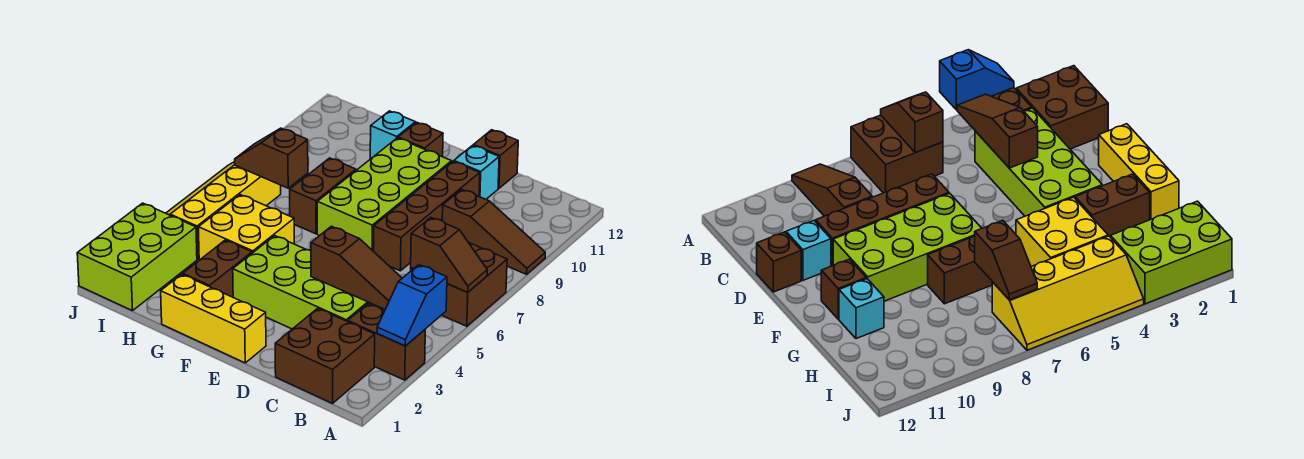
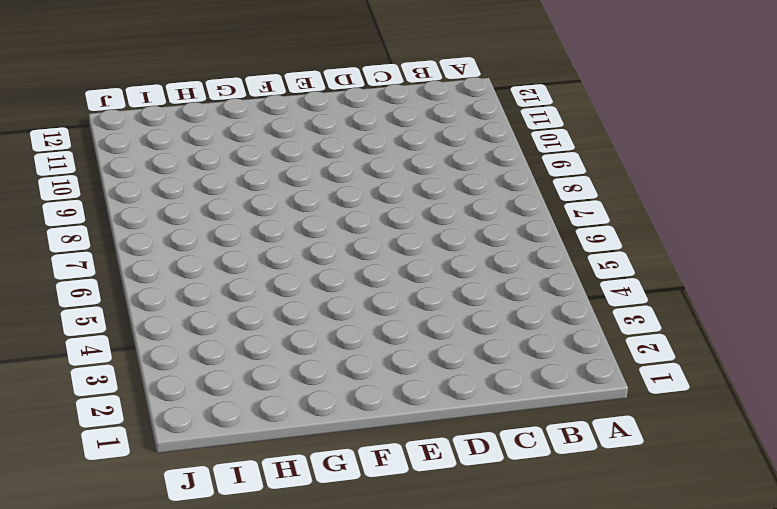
none -> brown 1x2 brick [348,304,425,380]
none -> brown 2x2 brick [411,243,507,326]
none -> brown 1x3 slope [442,189,545,274]

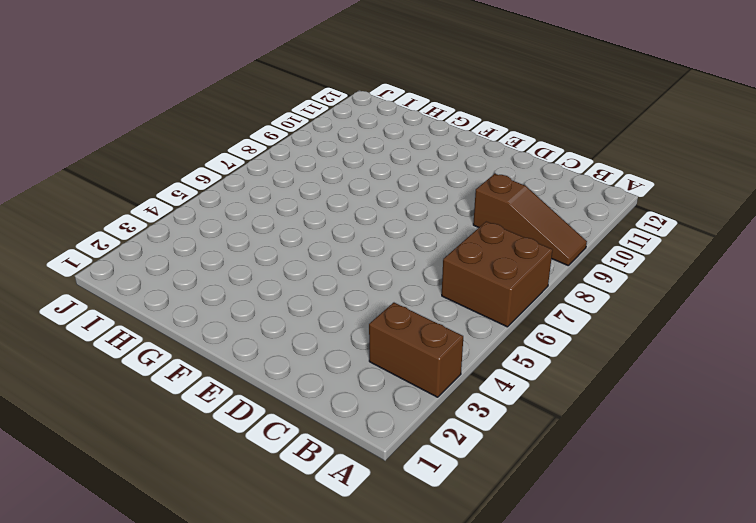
none -> brown 2x2 brick [275,308,375,403]
none -> lime 2x4 brick [233,236,385,329]
none -> brown 1x4 brick [374,161,480,271]

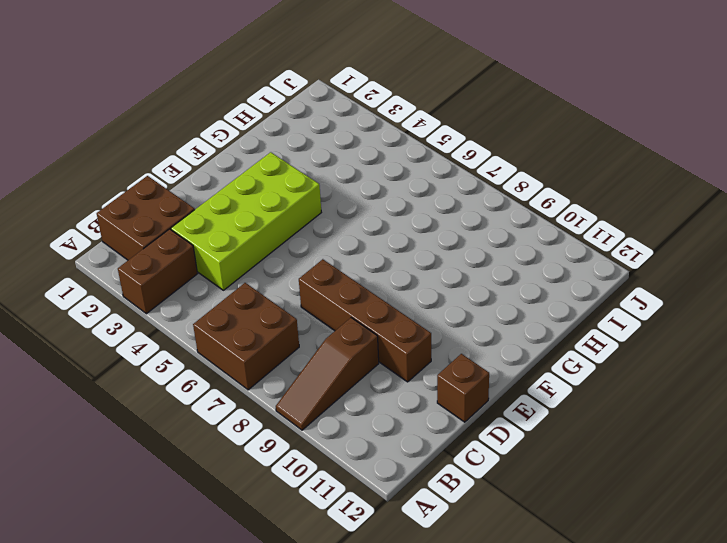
none -> cyan 1x1 brick [454,146,499,199]
none -> yellow 1x3 brick [161,274,266,363]
none -> lime 2x4 brick [317,138,452,252]

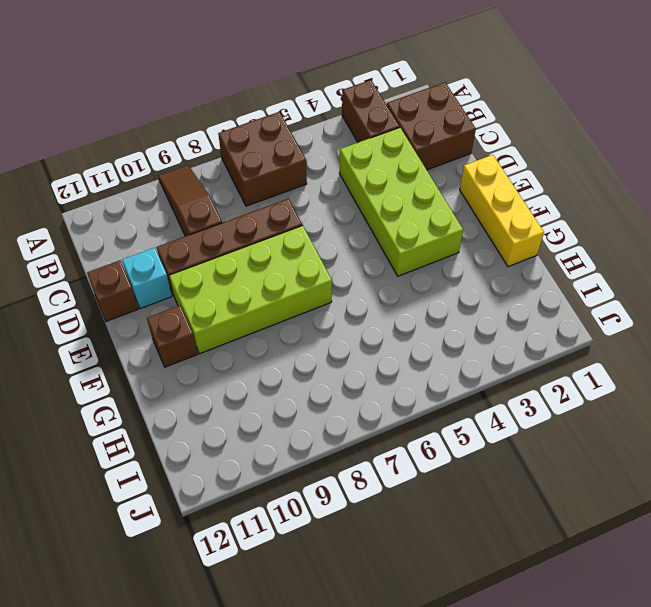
none -> brown 1x2 brick [183,240,252,297]
none -> yellow 2x2 brick [198,195,294,260]
none -> brown 1x2 brick [290,158,356,234]

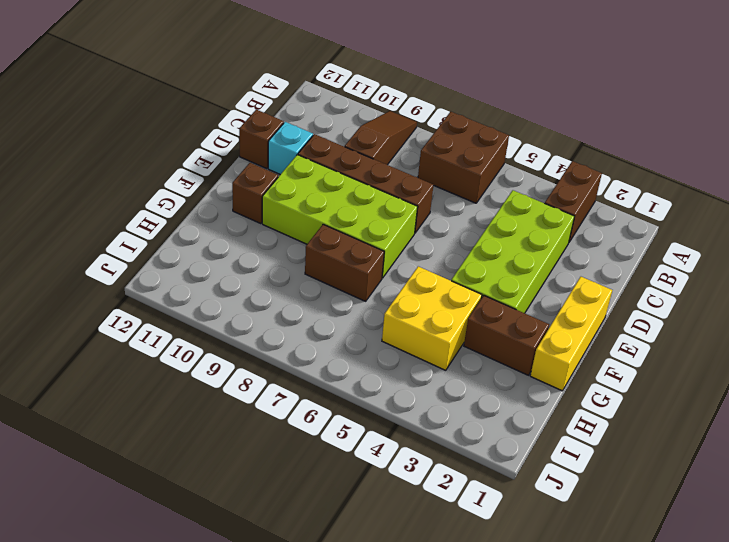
none -> brown 2x2 brick [275,308,375,403]
none -> cyan 1x1 brick [370,111,415,158]
none -> lime 2x3 brick [77,203,197,311]

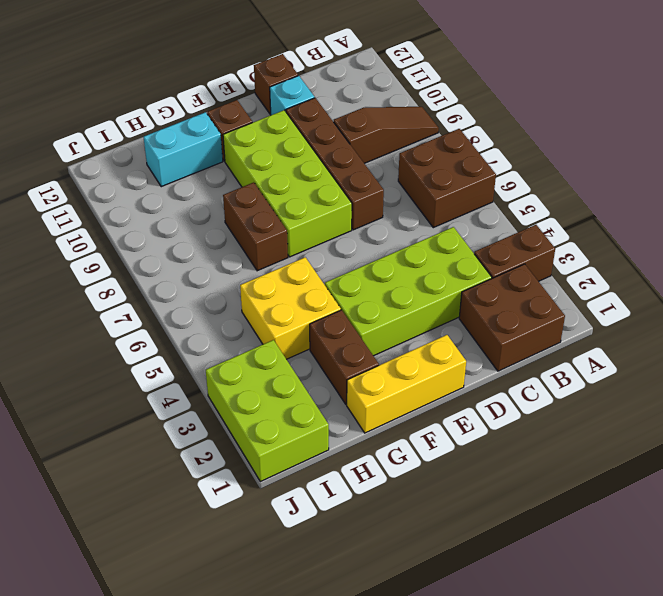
cyan 1x2 brick [144,112,223,187] -> cyan 1x1 brick [370,111,415,158]
none -> yellow 2x4 slope [166,162,281,259]
none -> blue 1x2 slope [377,265,447,346]
none -> brown 1x2 slope [411,218,487,292]

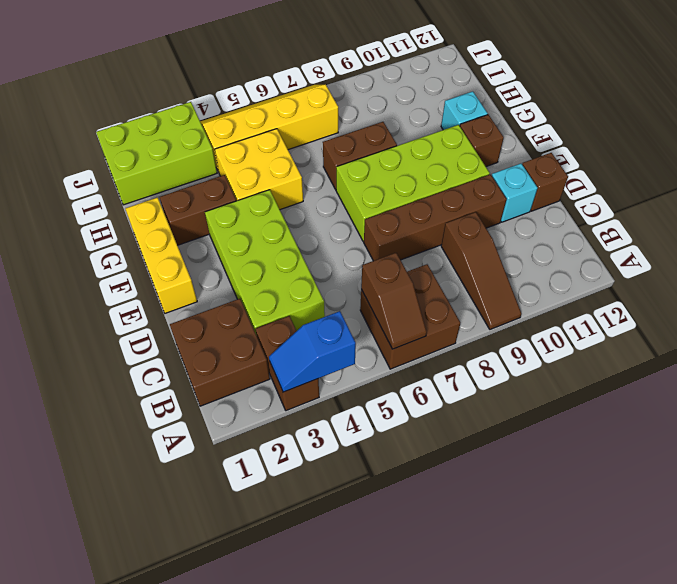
none -> brown 1x3 slope [311,226,402,309]
none -> brown 1x2 slope [235,128,308,188]

